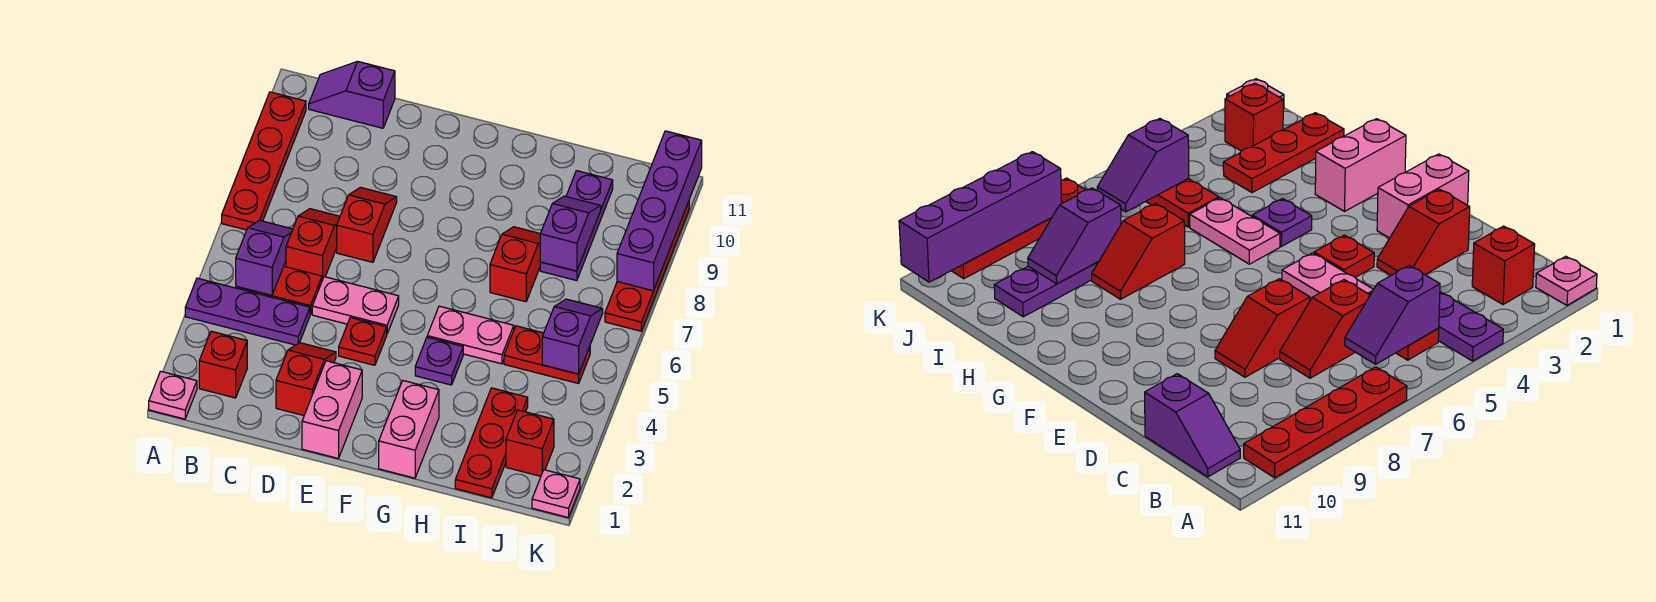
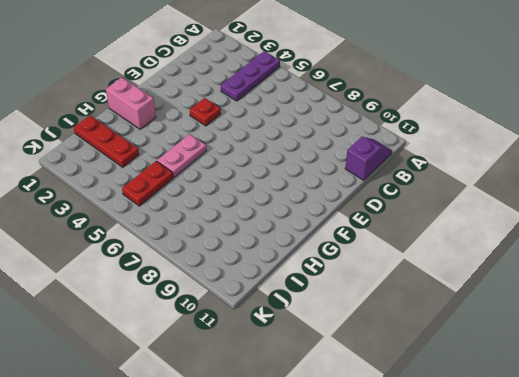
none -> pink 1x1 plate [149,371,197,419]
none -> red 1x4 plate [222,92,306,230]
none -> red 1x1 brick [199,331,247,398]

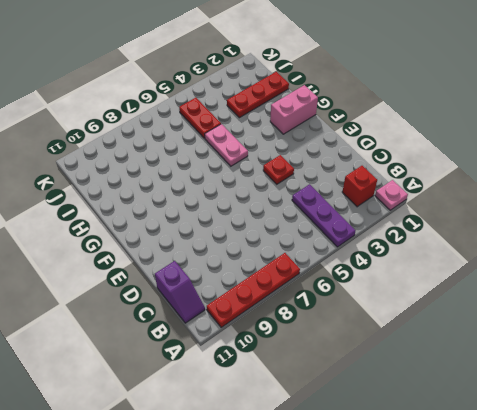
none -> red 1x2 plate [236,266,322,314]
none -> red 1x2 slope [286,209,340,280]
none -> red 1x2 slope [276,343,336,415]

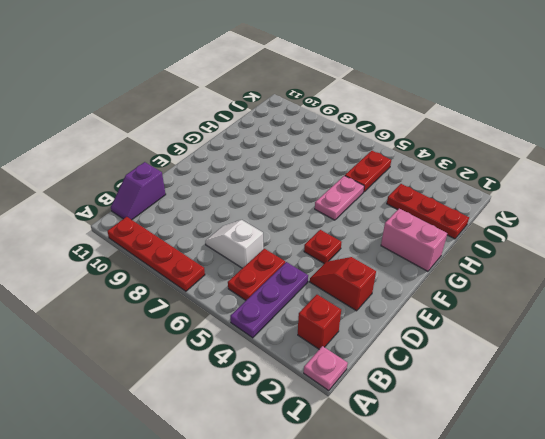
white 1x2 slope [205,220,263,268] -> red 1x2 slope [286,209,340,280]
none -> pink 1x2 plate [312,277,399,333]
none -> red 1x2 slope [337,187,397,262]
none -> pink 1x2 brick [302,361,362,458]

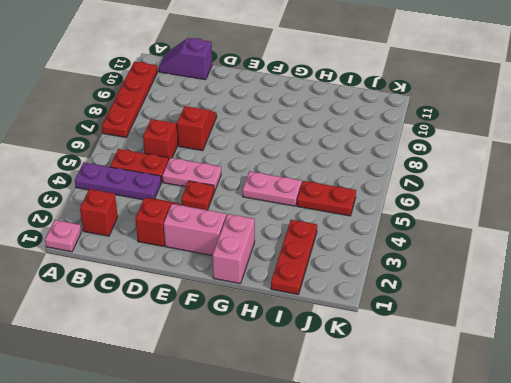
pink 1x2 brick [164,204,226,255] -> pink 1x2 brick turned to [302,361,362,458]
none -> purple 1x1 plate [415,337,463,385]
none -> red 1x2 slope [490,227,540,302]
none -> purple 1x3 plate [540,171,613,281]

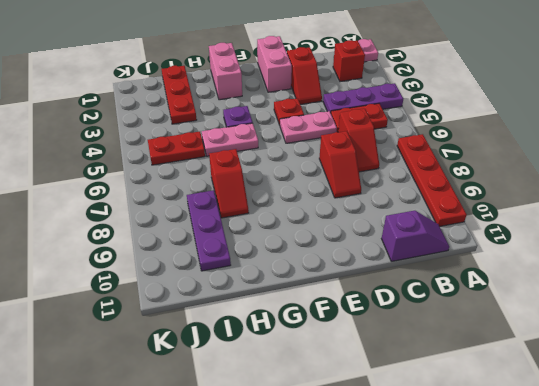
none -> red 1x1 brick [506,410,554,476]
none -> pink 1x1 plate [532,470,580,517]
none -> red 1x4 plate [605,202,689,331]

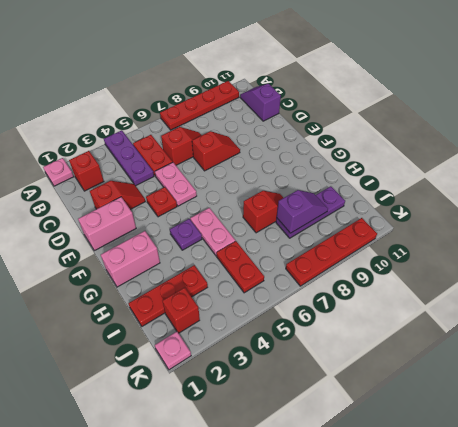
none -> purple 1x2 slope [236,220,293,295]
none -> purple 1x2 slope [542,299,603,374]
none -> purple 1x4 brick [617,131,702,291]

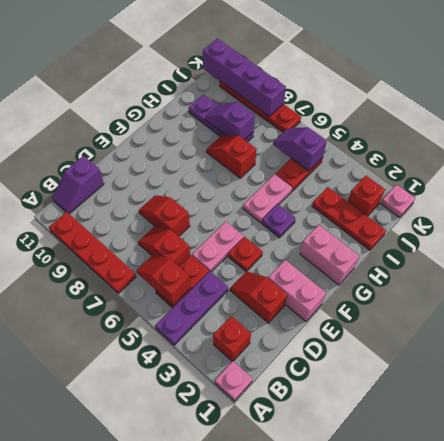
red 1x2 slope [136,254,191,305] -> purple 1x2 slope [236,220,293,295]

